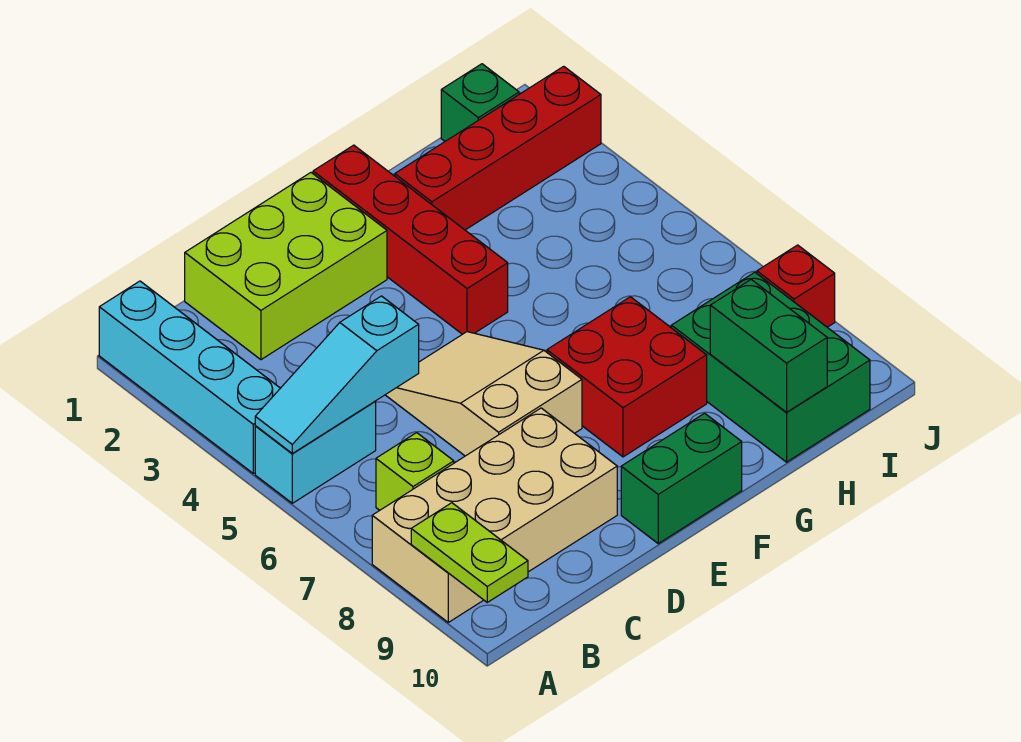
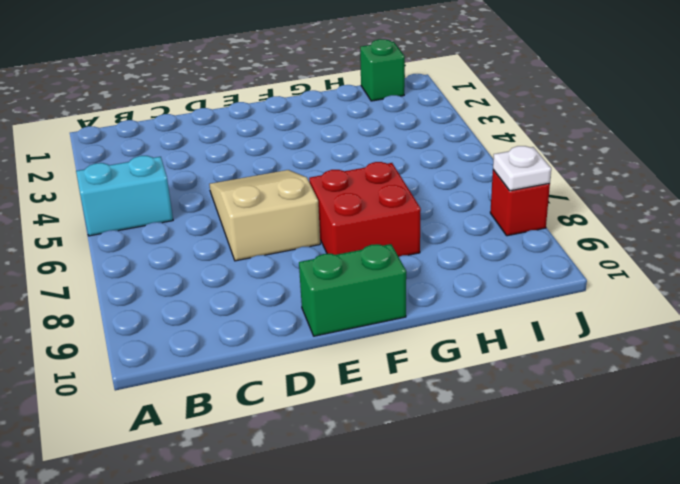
white 1x1 plate [493,146,551,191] -> none
none -> cyan 1x4 brick [99,281,280,473]
none -> tan 2x4 brick [372,408,617,622]
none -> lime 1x1 brick [376,433,454,510]

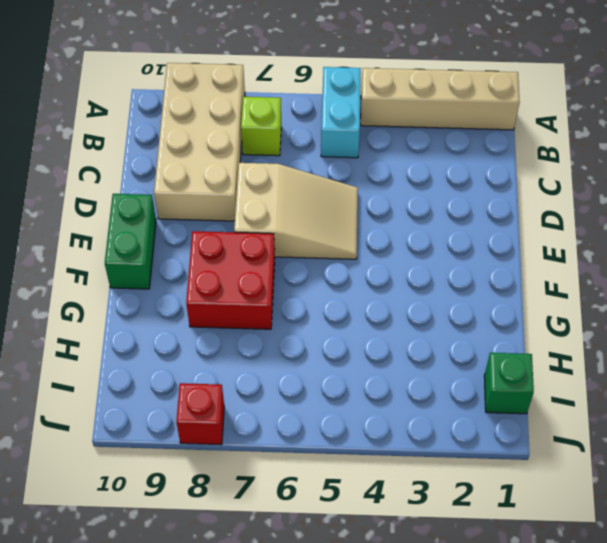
tan 1x4 brick [361,68,520,130] -> cyan 1x4 brick [99,281,280,473]
none -> lime 2x3 brick [185,173,387,360]
none -> red 1x4 brick [313,145,508,334]
none -> red 1x4 brick [395,66,601,230]

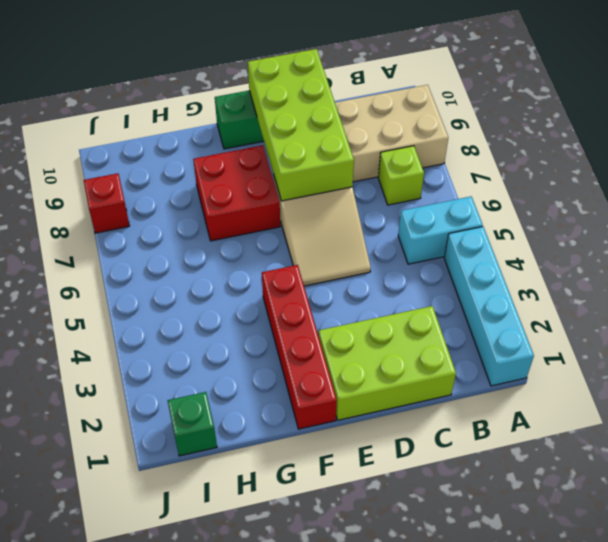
lime 2x4 brick [248,49,354,201] -> none
none -> red 1x4 brick [395,66,601,230]
none -> green 2x3 brick [671,272,870,462]
none -> cyan 1x3 slope [255,296,419,453]

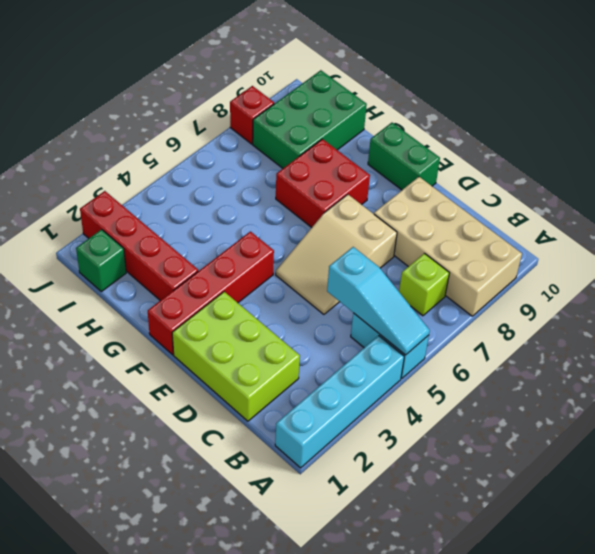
none -> lime 1x2 plate [411,503,528,602]
none -> green 1x2 brick [710,280,827,412]

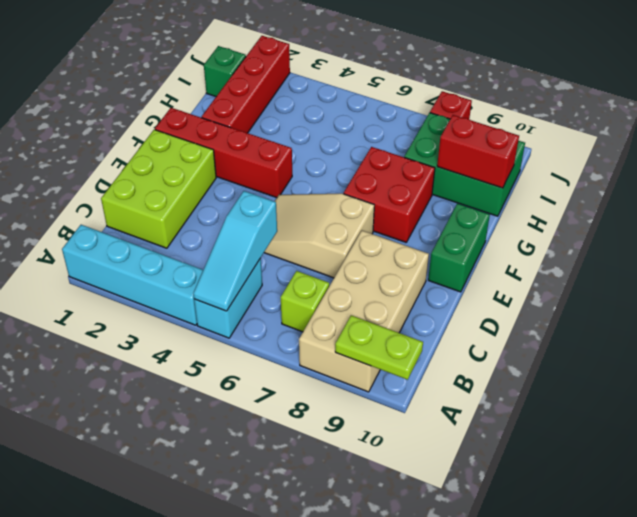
red 1x2 brick [437,115,519,188] -> green 1x2 brick [710,280,827,412]

